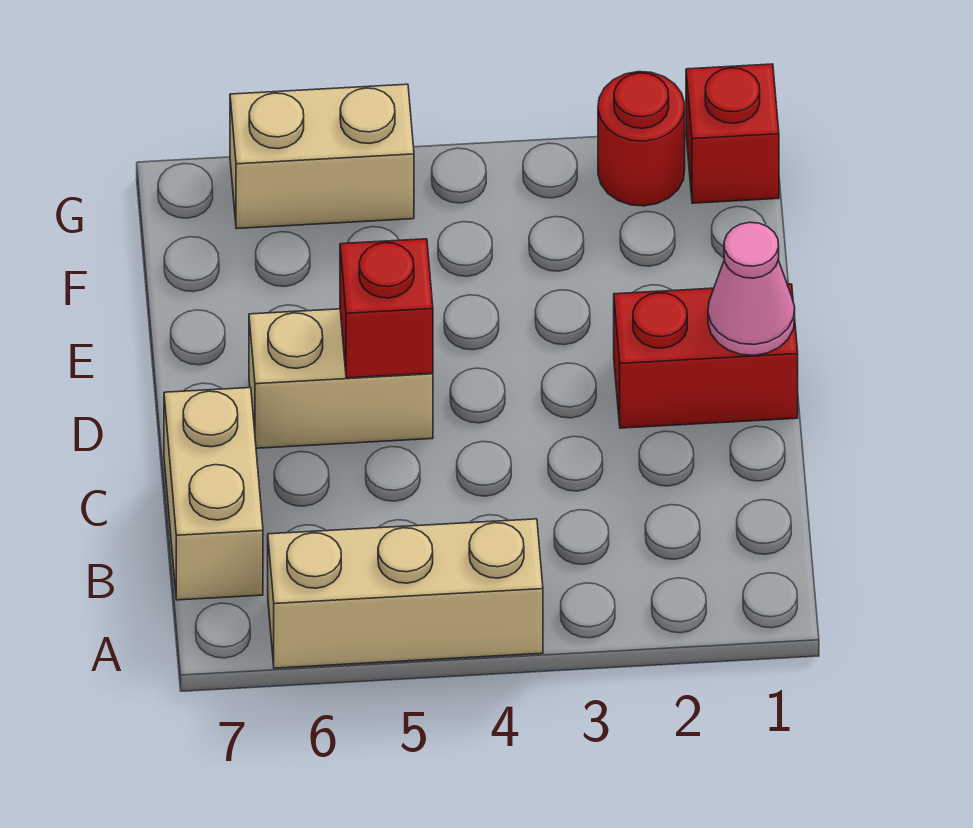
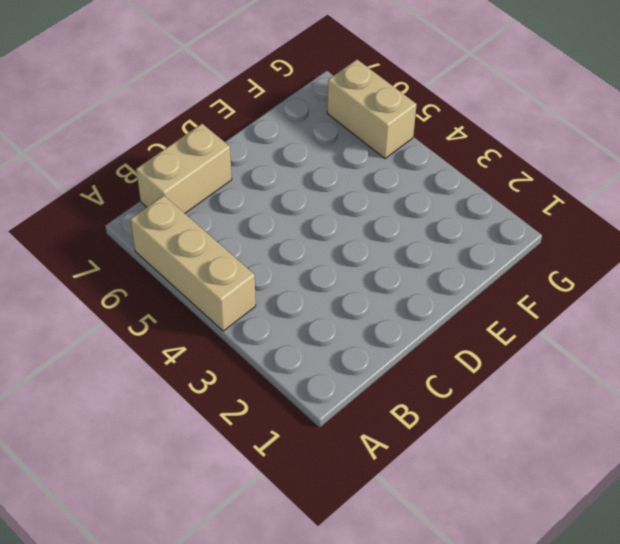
none -> red 1x2 brick [614,284,798,428]
none -> tan 1x2 brick [249,309,433,448]

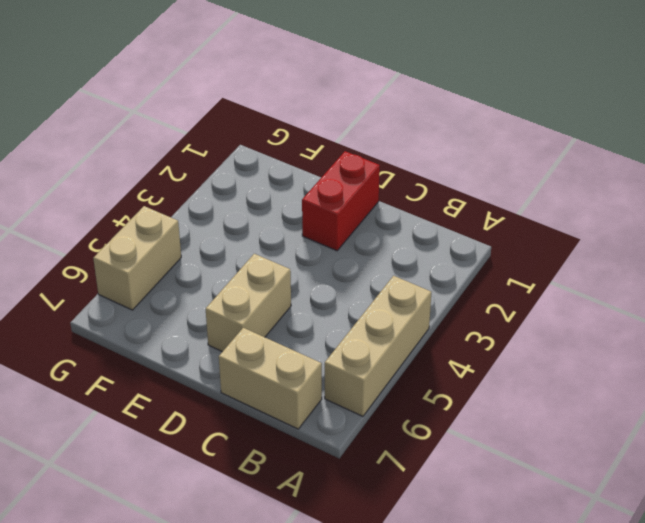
none -> red 1x1 brick [686,64,779,203]
none -> red 1x1 round brick [598,72,685,206]

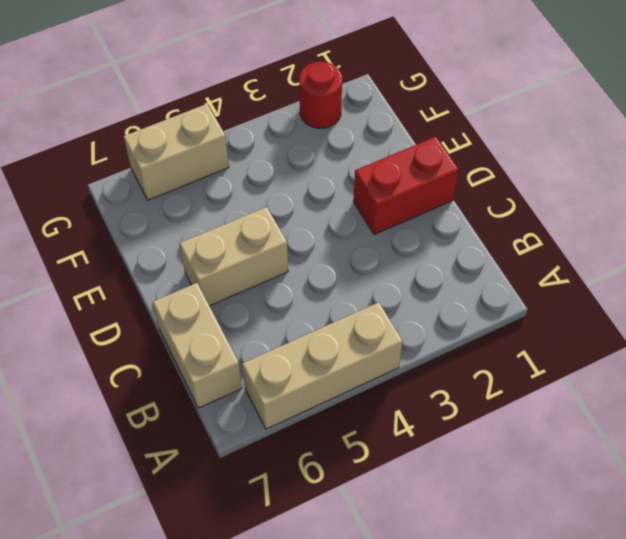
none -> red 1x1 brick [686,64,779,203]
none -> pink 1x1 cone [708,222,795,355]

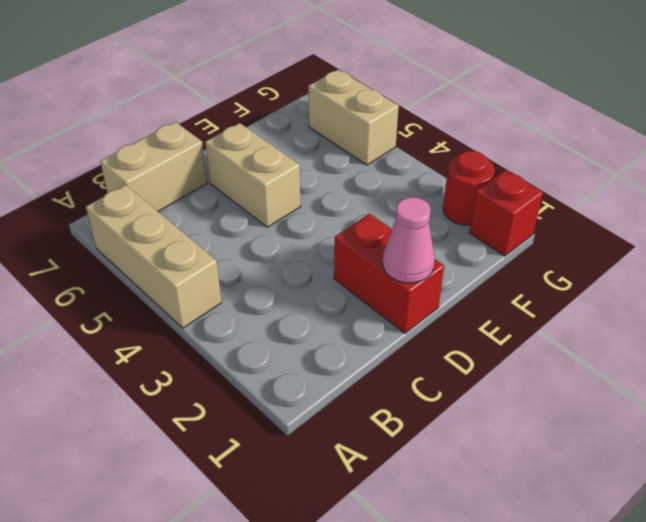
none -> red 1x1 brick [340,239,433,378]

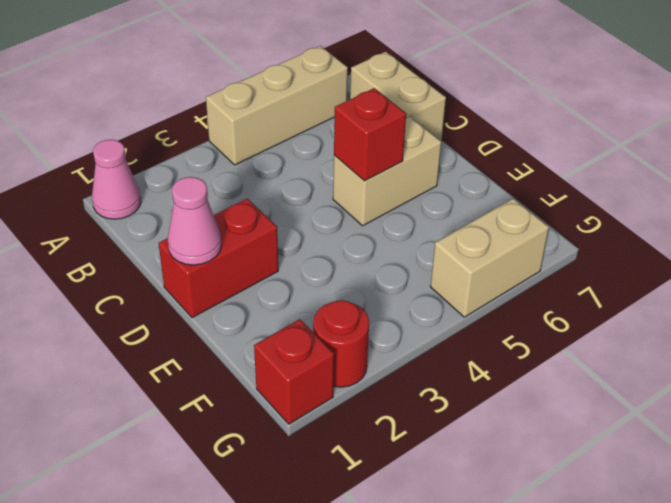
pink 1x1 cone [92,140,141,219] -> none

